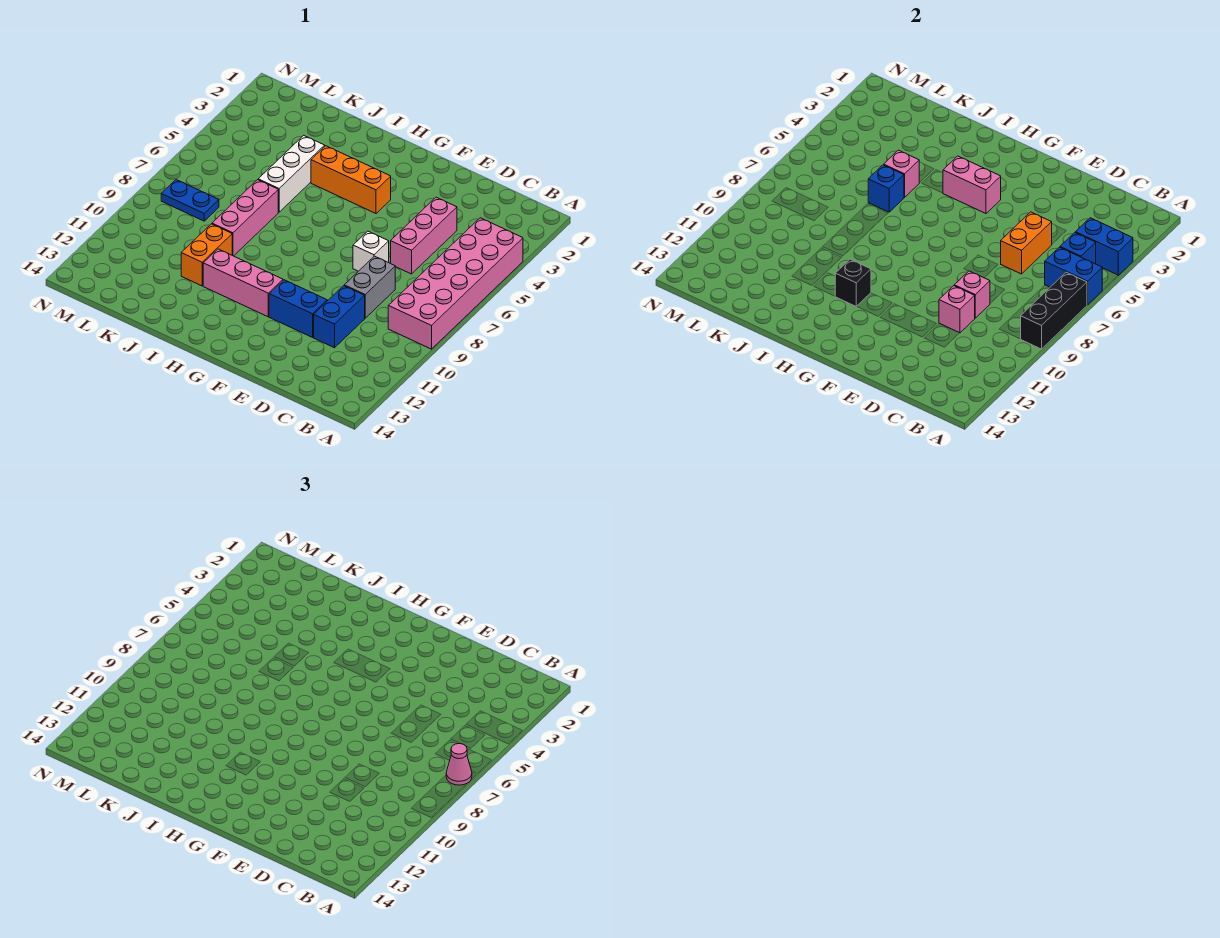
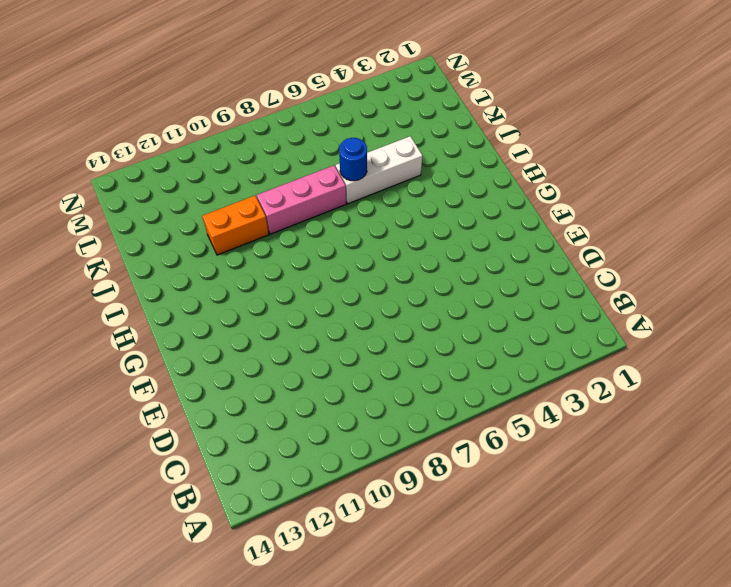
blue 1x1 round brick [339,138,367,181] -> blue 1x1 brick [868,165,904,212]
none -> pink 2x6 brick [388,218,523,349]
none -> pink 1x3 brick [391,197,457,274]
none -> grey 1x2 brick [344,256,395,318]

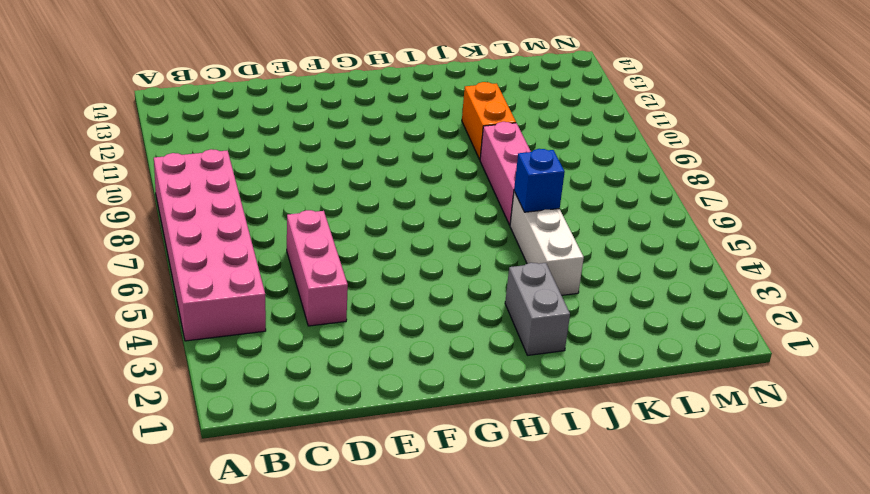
grey 1x2 brick [505,263,570,355] -> grey 1x2 brick moved to [344,256,395,318]
none -> blue 1x2 brick [314,286,365,348]
none -> white 1x1 brick [353,231,389,271]
none -> blue 1x2 brick [269,280,327,337]

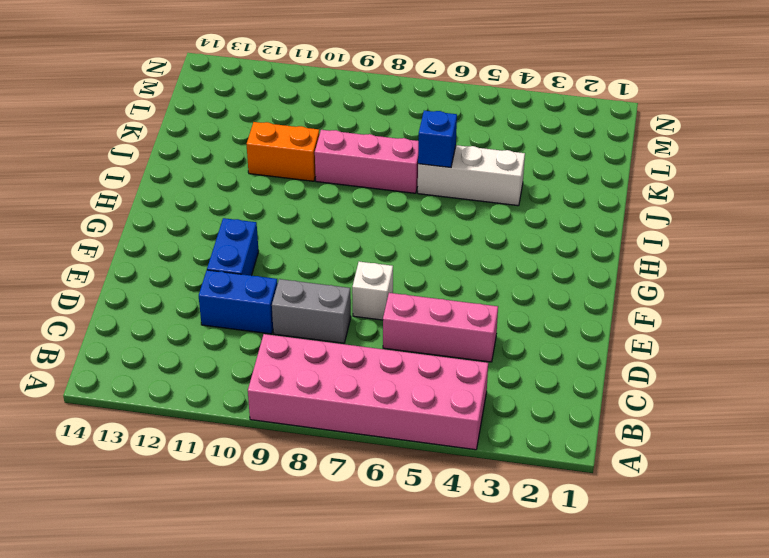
none -> orange 1x3 brick [311,146,391,213]
none -> pink 1x3 brick [203,249,283,317]
none -> blue 1x2 plate [161,180,219,221]

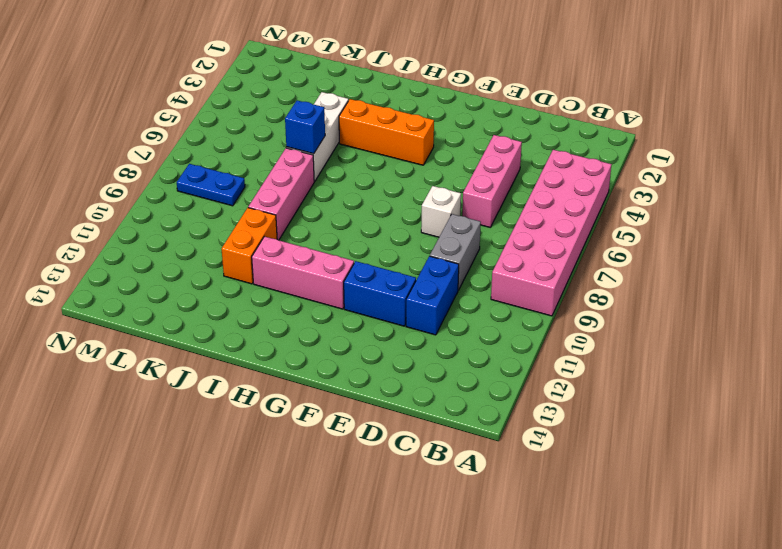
none -> blue 1x2 brick [1075,218,1133,275]
none -> blue 1x2 brick [1045,247,1102,305]
none -> black 1x3 brick [1021,272,1087,349]

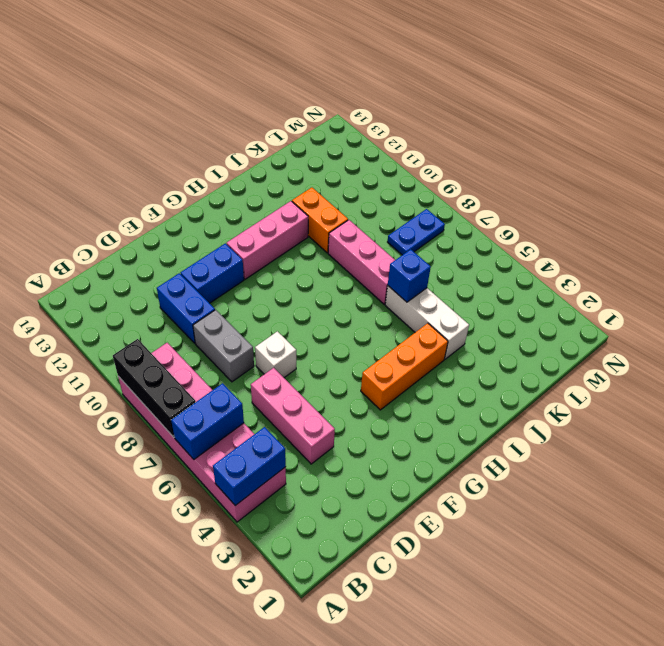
none -> blue 1x1 brick [1060,233,1096,264]
none -> orange 1x2 brick [1001,212,1052,274]
none -> pink 1x1 brick [954,271,990,318]

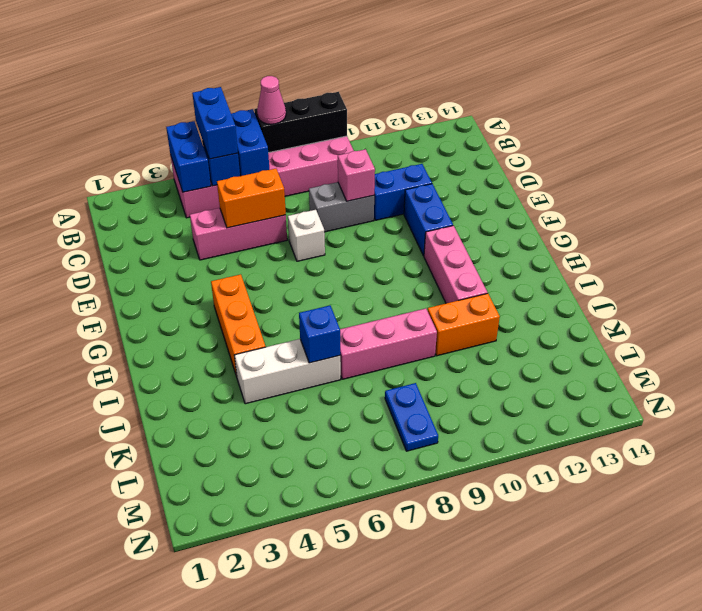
blue 1x2 brick [192,87,238,159] -> none
none -> pink 1x1 brick [939,286,975,333]
none -> pink 1x2 brick [943,156,1001,213]
none -> black 1x1 brick [835,259,871,306]

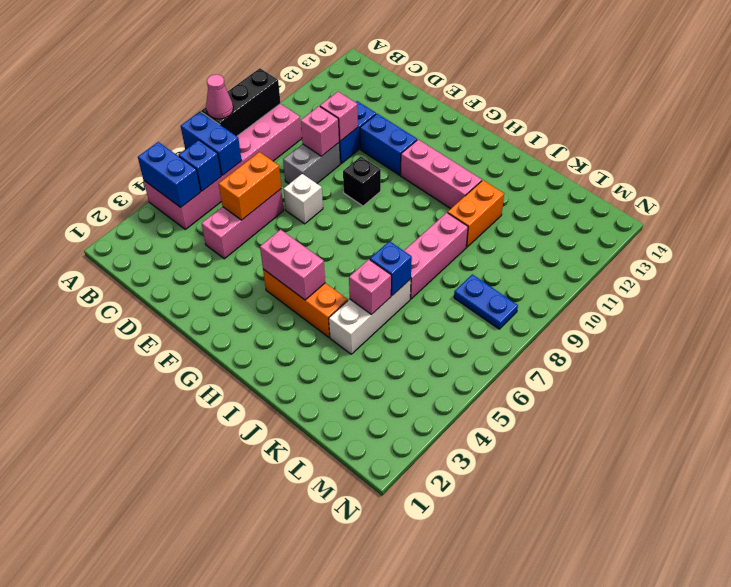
black 1x1 brick [343,157,381,206] -> black 1x1 brick moved to [835,259,871,306]

